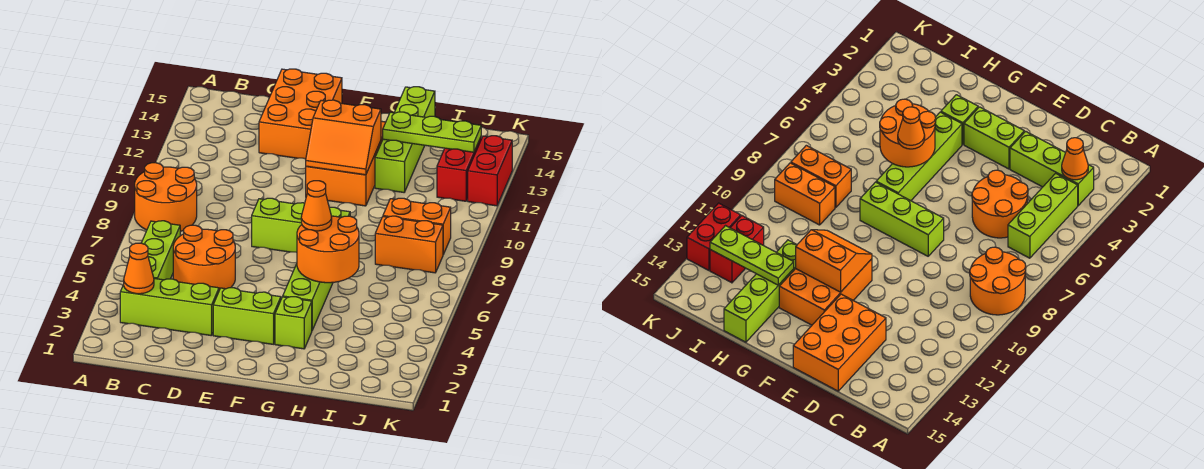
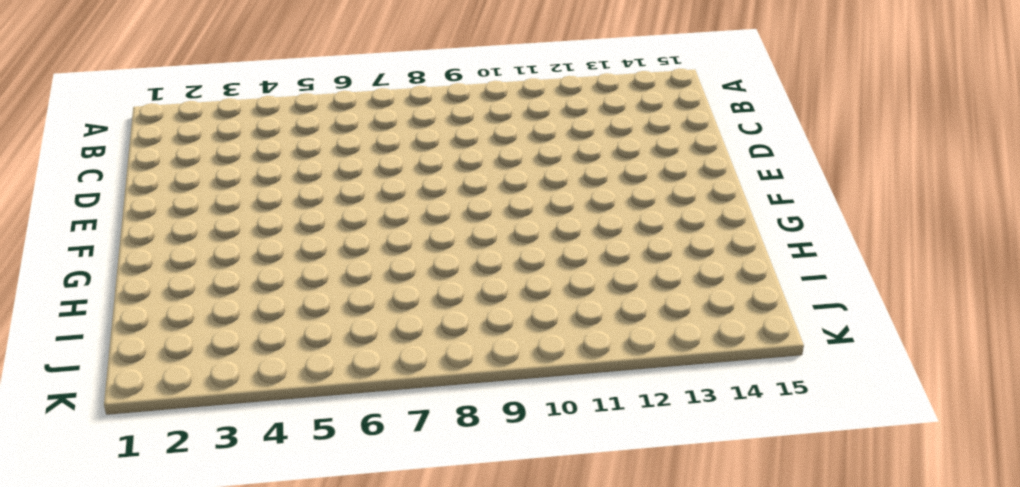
none -> orange 2x2 round brick [135,163,197,231]
none -> lime 1x3 brick [120,278,219,336]
none -> lime 1x3 brick [142,221,180,280]

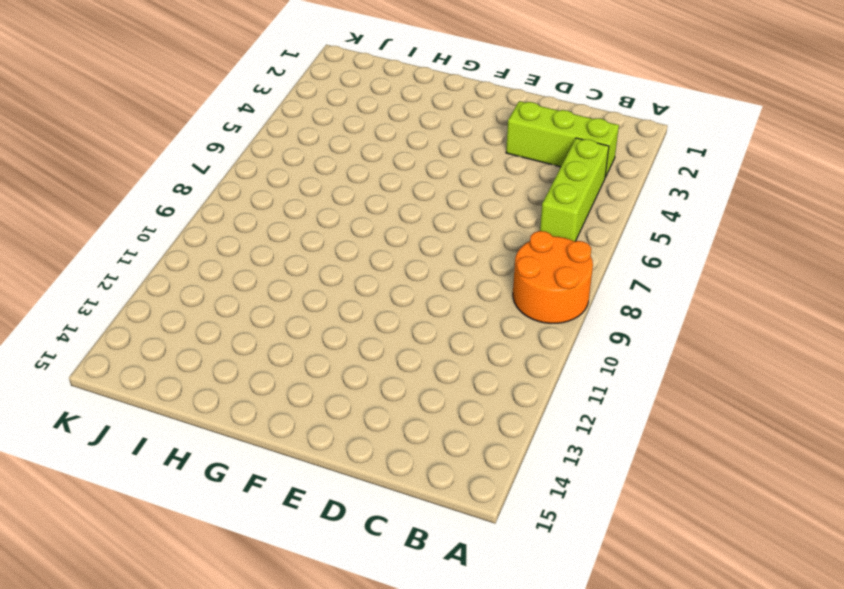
none -> orange 2x2 round brick [173,225,235,290]
none -> orange 2x3 brick [259,69,342,159]
none -> lime 1x2 brick [213,288,281,344]

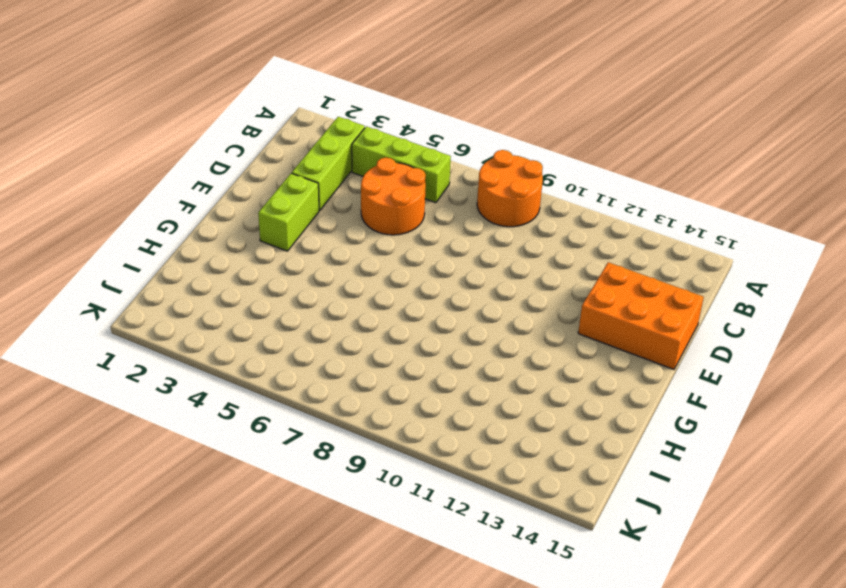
none -> lime 1x3 brick [252,198,350,252]
none -> orange 2x3 brick [306,121,386,206]
none -> lime 1x1 brick [275,297,312,349]

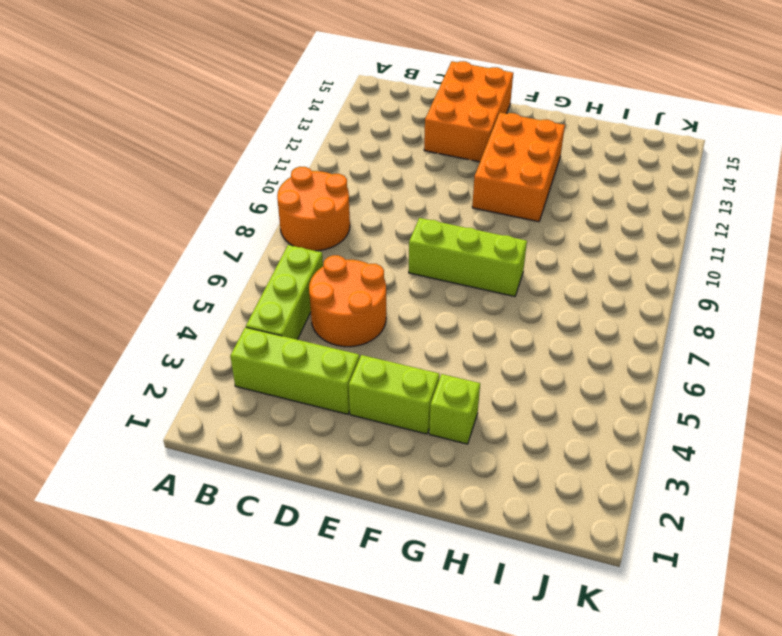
none -> lime 1x4 brick [283,264,333,330]
none -> lime 1x4 brick [375,87,435,192]
none -> orange 1x2 brick [375,216,443,273]

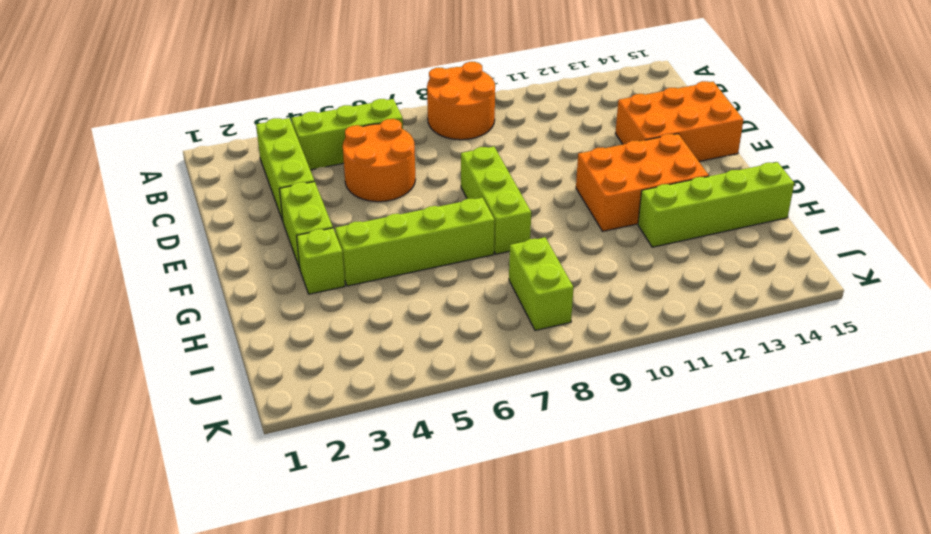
lime 1x2 brick [509,237,574,331] -> orange 1x2 brick [375,216,443,273]
none -> orange 1x2 brick [383,198,451,254]
none -> red 1x2 brick [437,137,481,201]
none -> red 1x2 brick [468,136,512,206]

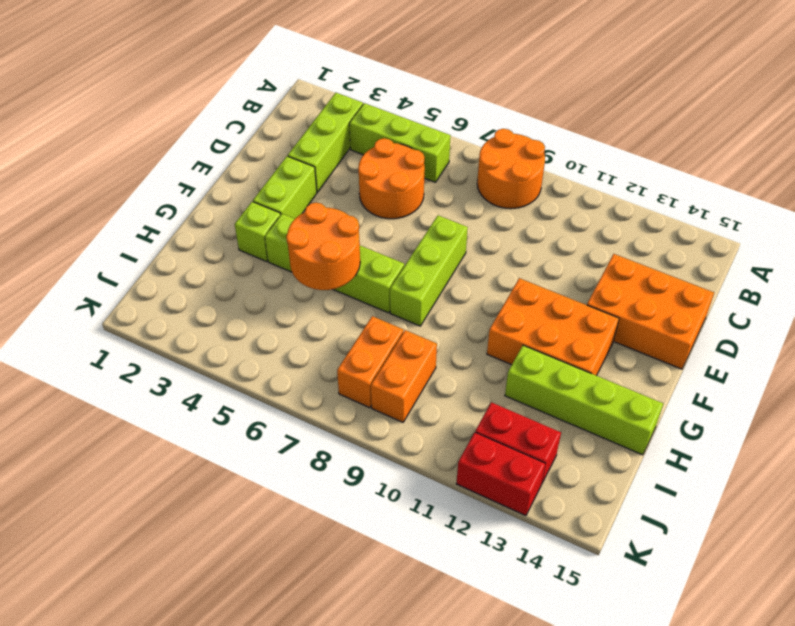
none -> orange 1x1 cone [124,243,154,294]
none -> orange 2x2 slope [306,100,381,175]
none -> lime 1x3 plate [383,112,481,152]

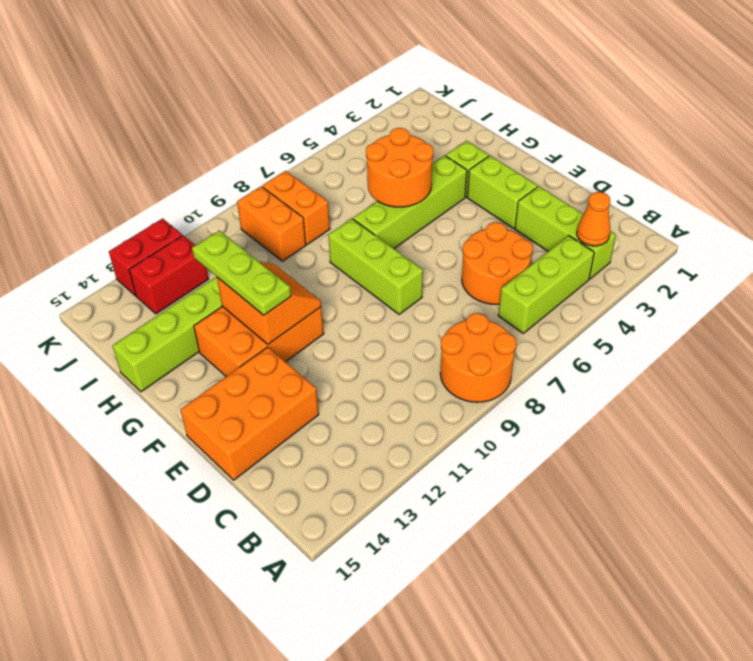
lime 1x3 plate [192,230,291,315] -> lime 1x3 plate moved to [383,112,481,152]
none -> orange 1x1 cone [301,181,332,231]

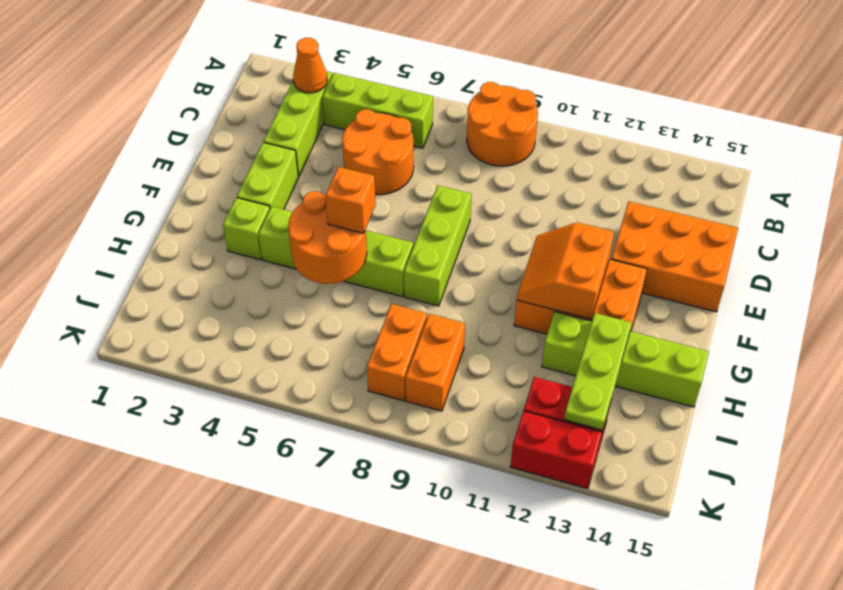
orange 1x1 brick [325,167,376,233] -> orange 1x1 cone [301,181,332,231]

